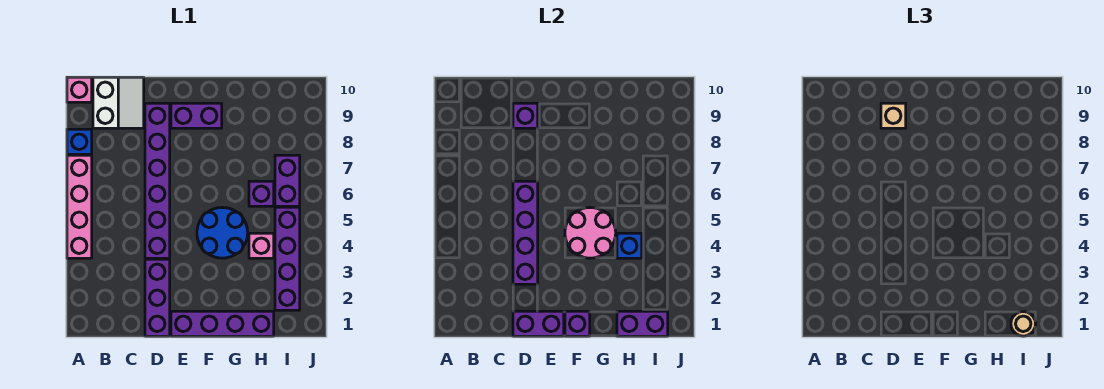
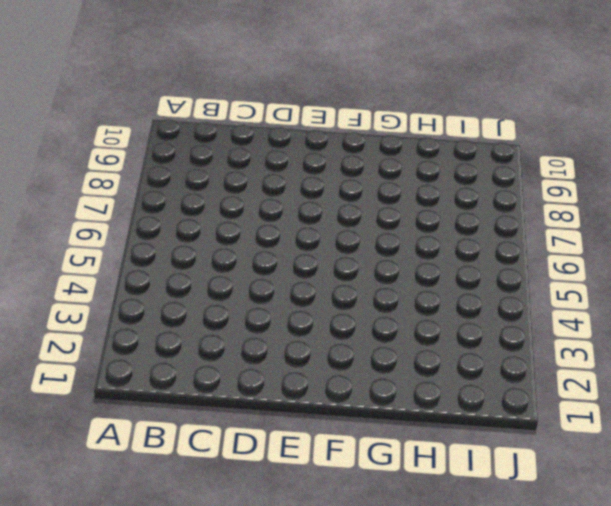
none -> pink 1x4 brick [67,155,92,258]
none -> blue 1x1 brick [67,129,92,154]
none -> pink 1x1 brick [67,77,92,102]

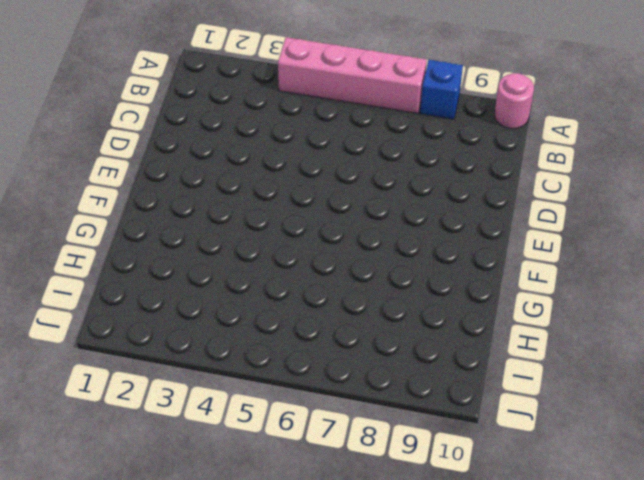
pink 1x1 round brick [495,73,534,129] -> pink 1x1 brick [67,77,92,102]
none -> white 2x2 slope [93,77,144,128]
none -> purple 1x3 brick [145,259,170,336]
none -> purple 1x6 brick [145,103,170,258]

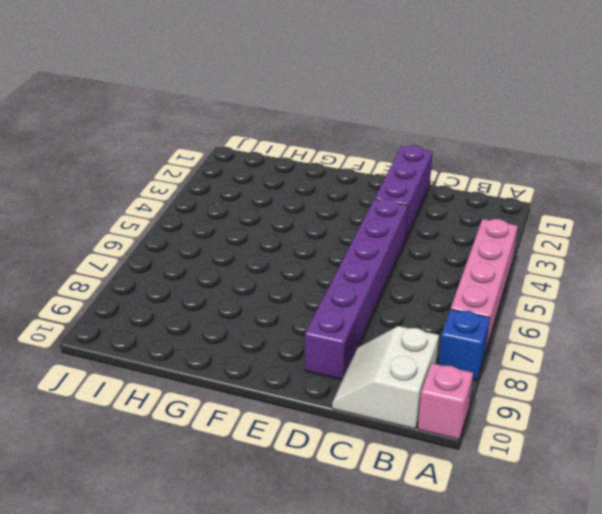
none -> purple 1x4 brick [171,311,274,336]
none -> purple 1x2 brick [171,103,222,128]
none -> blue 2x2 round brick [197,208,248,258]

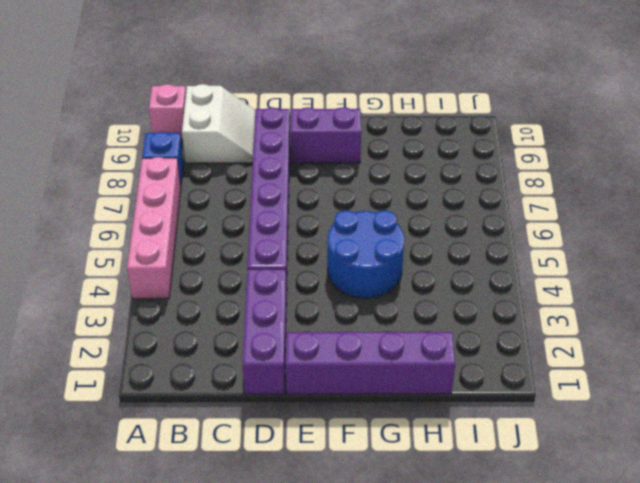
none -> pink 1x1 brick [249,233,274,258]
none -> purple 1x1 brick [249,181,274,206]
none -> purple 1x4 brick [275,207,300,310]

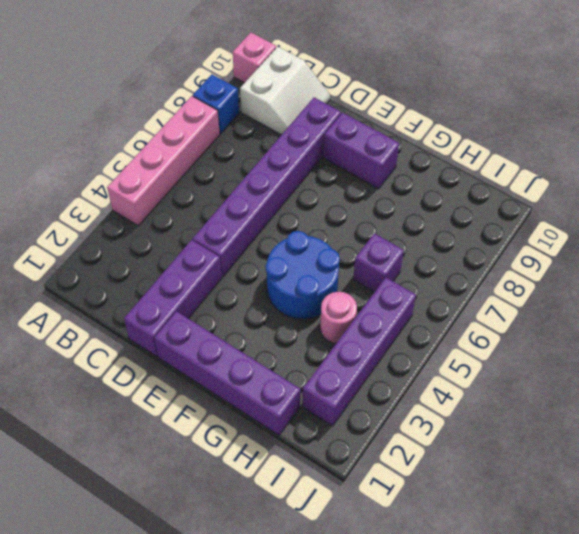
pink 1x1 round brick [320,292,357,343] -> pink 1x1 brick [249,233,274,258]
none -> purple 1x2 brick [275,155,300,206]
none -> purple 1x2 brick [513,311,564,336]
none -> purple 1x4 brick [513,181,538,284]

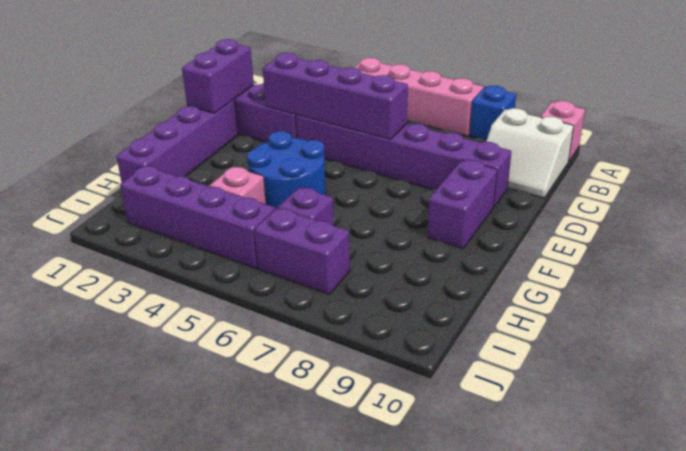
none -> purple 1x1 brick [513,103,538,128]
none -> purple 1x1 brick [565,311,590,336]
none -> pink 2x2 round brick [565,208,616,258]

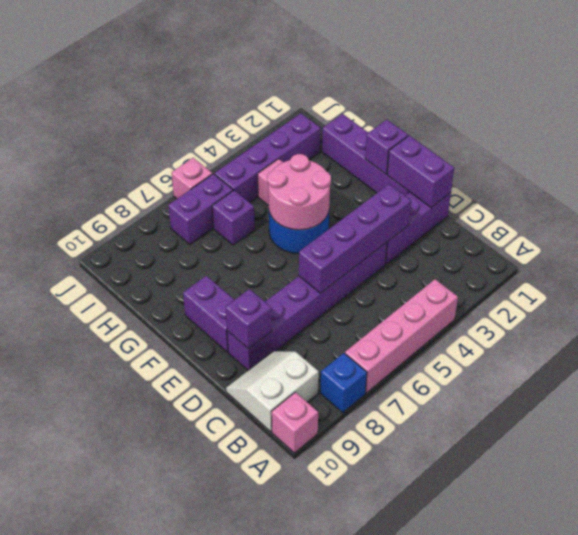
pink 1x1 brick [172,158,212,199] -> none
none -> purple 1x2 brick [617,311,668,336]
none -> blue 1x1 brick [617,233,642,258]
none -> tan 1x1 brick [881,103,906,128]

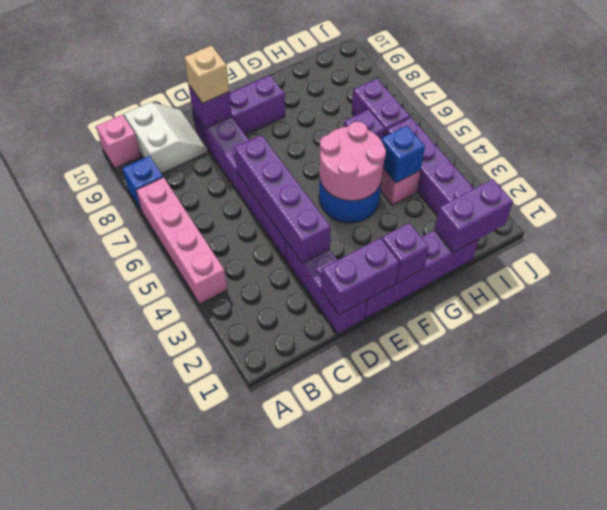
none -> tan 1x1 round brick [1011,312,1036,336]

